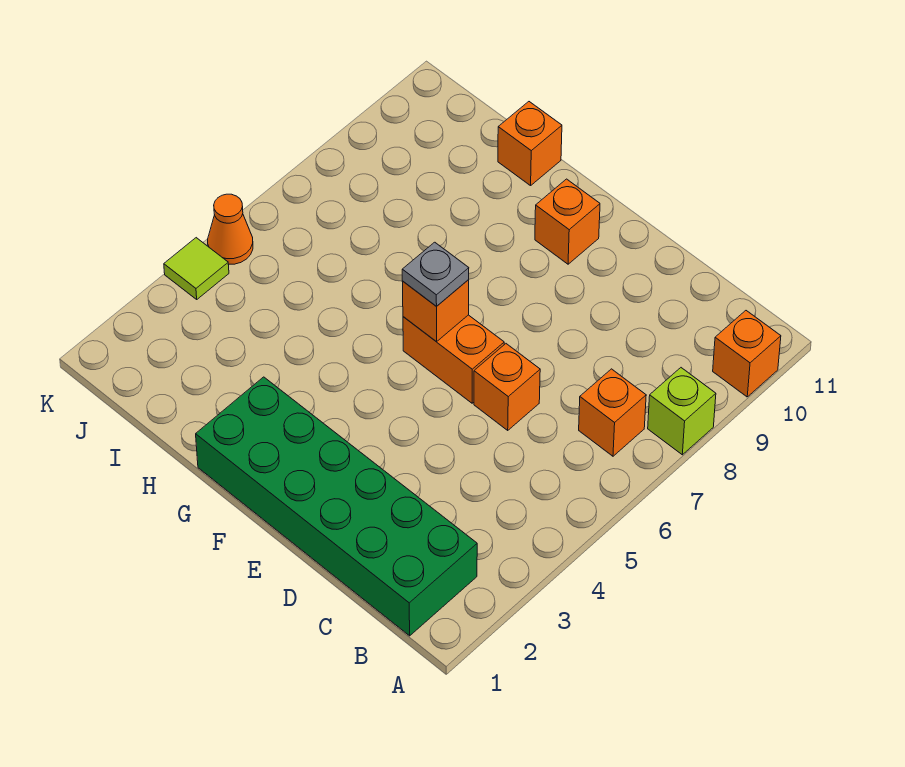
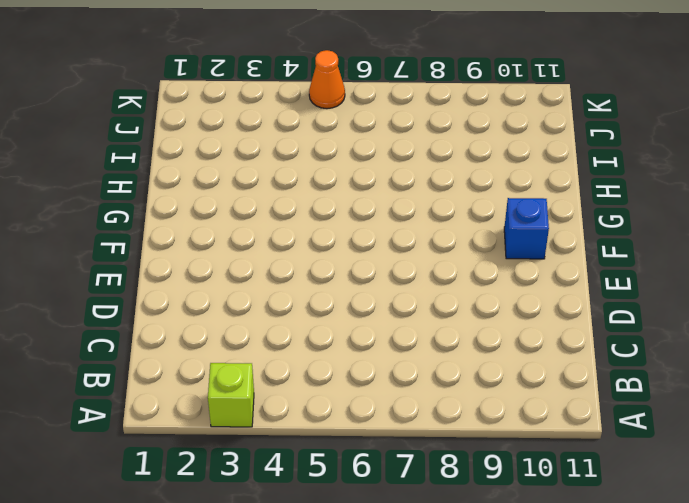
lime 1x1 brick [208,363,254,427] -> lime 1x1 brick moved to [648,368,716,455]
blue 1x1 brick [504,198,549,259] -> orange 1x1 brick [535,179,600,264]
none -> orange 1x1 brick [713,311,781,397]
none -> green 2x6 brick [196,377,477,636]
none -> orange 1x1 brick [579,369,646,456]

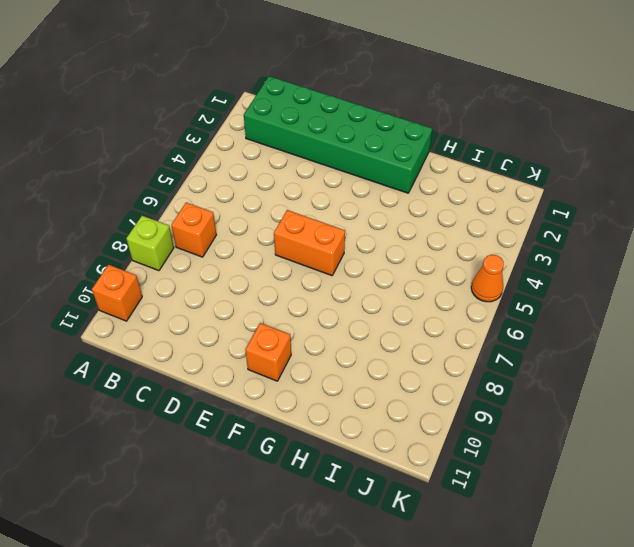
none -> orange 1x1 brick [474,344,540,430]
none -> orange 1x1 brick [498,102,562,186]
none -> lime 1x1 tile [164,238,229,299]

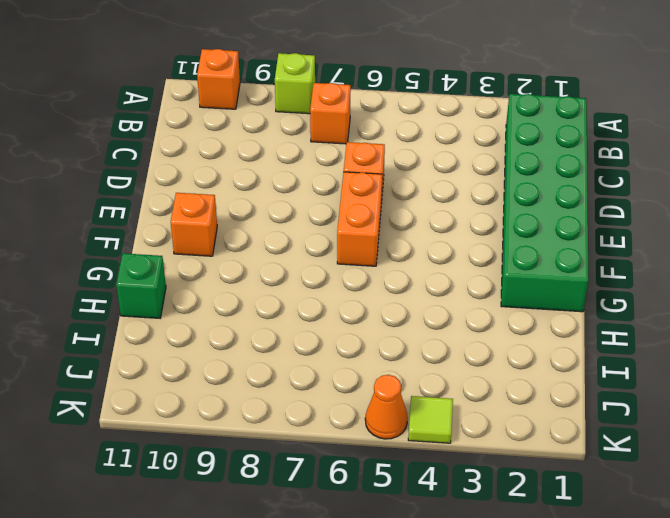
green 1x1 brick [116,253,166,318] -> orange 1x1 brick [498,102,562,186]
none -> orange 1x1 brick [402,280,469,342]
none -> grey 1x1 plate [402,242,469,306]

